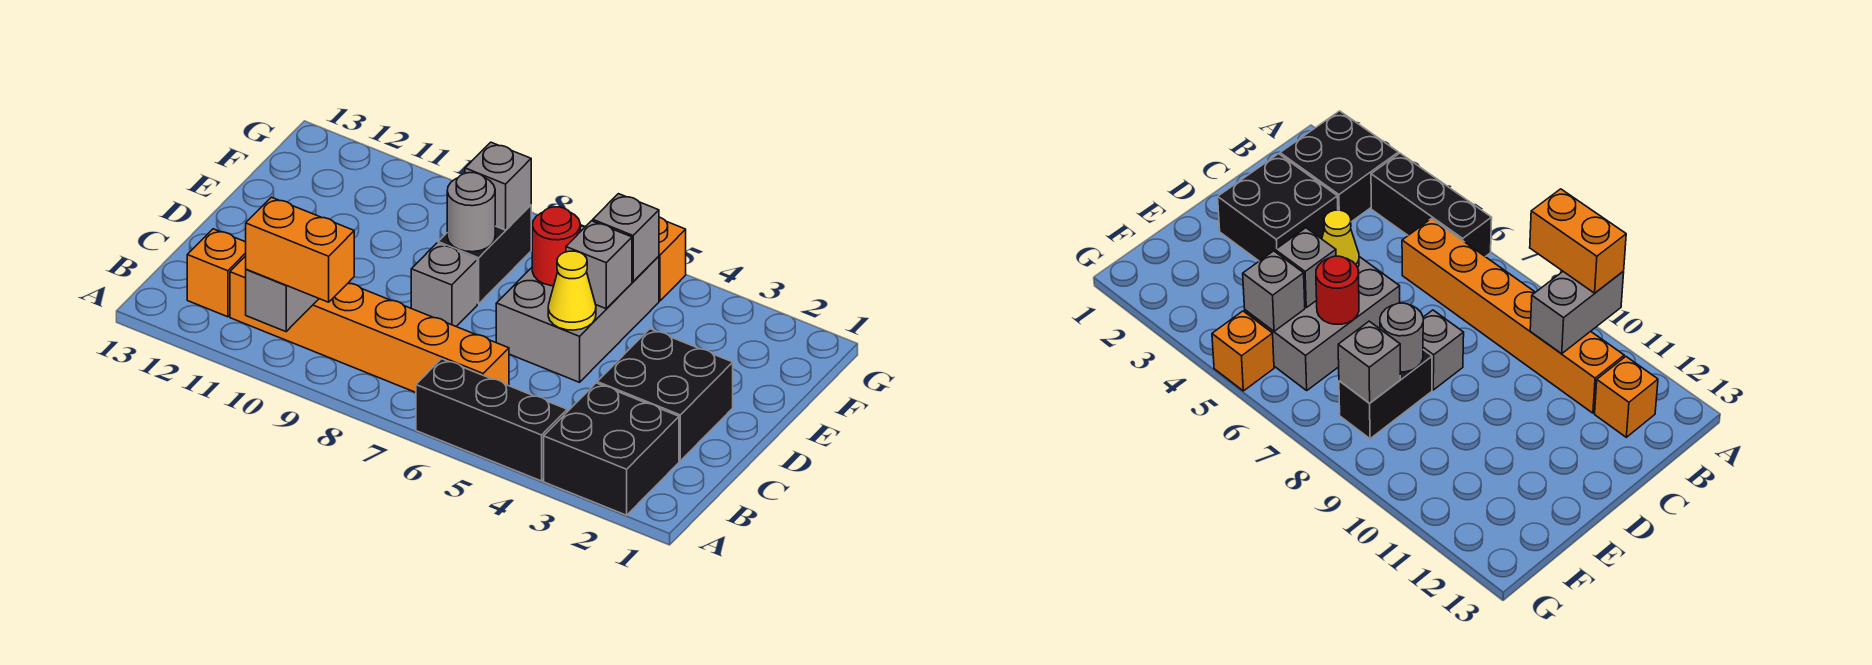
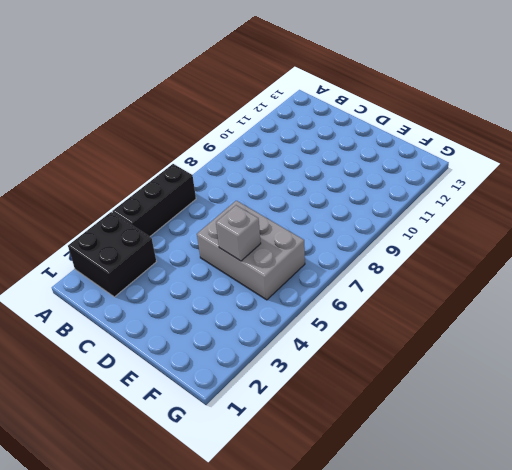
none -> orange 1x6 brick [230,256,509,392]
none -> orange 1x1 brick [187,229,246,317]
none -> black 2x2 brick [597,329,733,461]

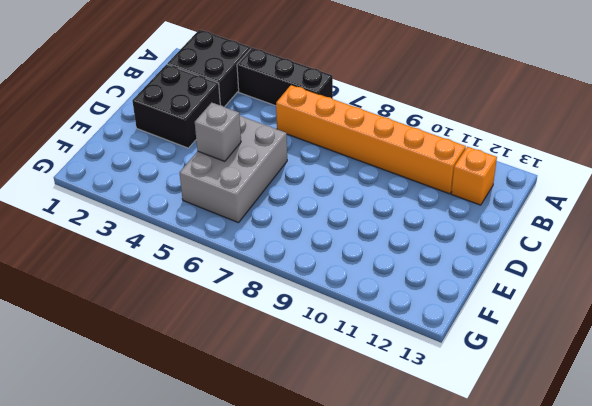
none -> grey 1x1 brick [411,243,477,326]
none -> black 1x2 brick [438,205,531,304]
none -> orange 1x1 brick [659,217,686,301]

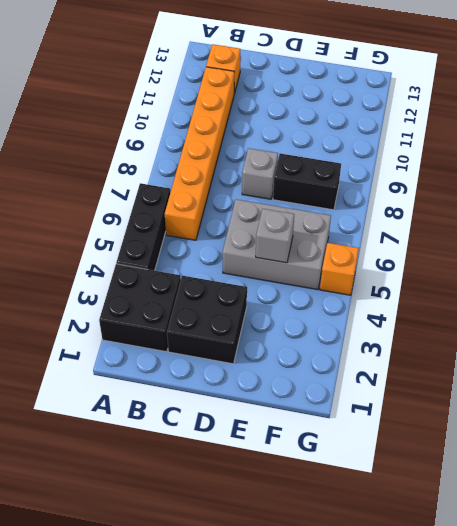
none -> grey 1x2 brick [246,269,319,332]
none -> yellow 1x1 cone [548,251,596,330]
none -> red 1x1 round brick [532,207,580,286]

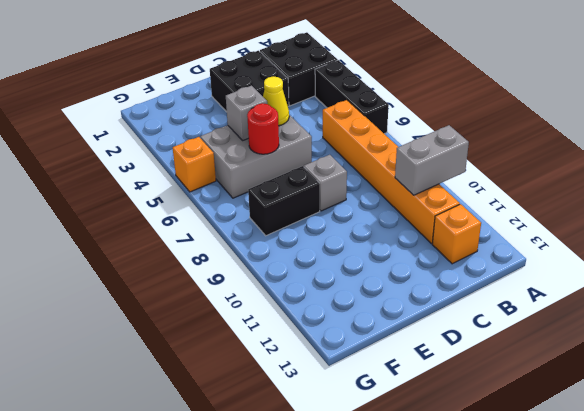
none -> grey 1x1 round brick [447,173,495,252]
none -> grey 1x1 brick [593,194,659,282]
none -> grey 1x1 brick [465,142,531,230]

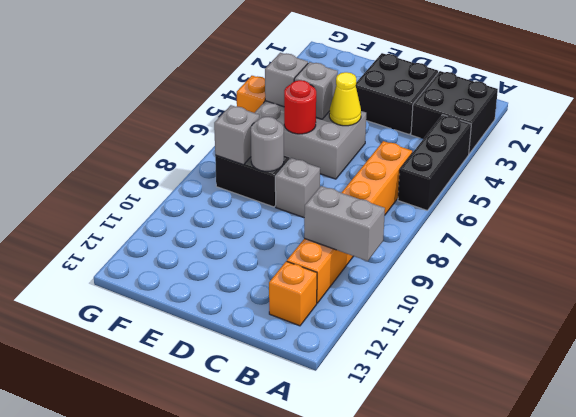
none -> orange 1x2 brick [246,197,354,302]

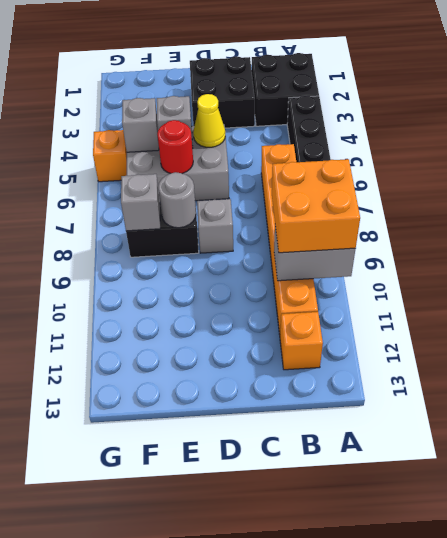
orange 2x2 brick [272,159,360,253] -> orange 1x2 brick [246,197,354,302]

